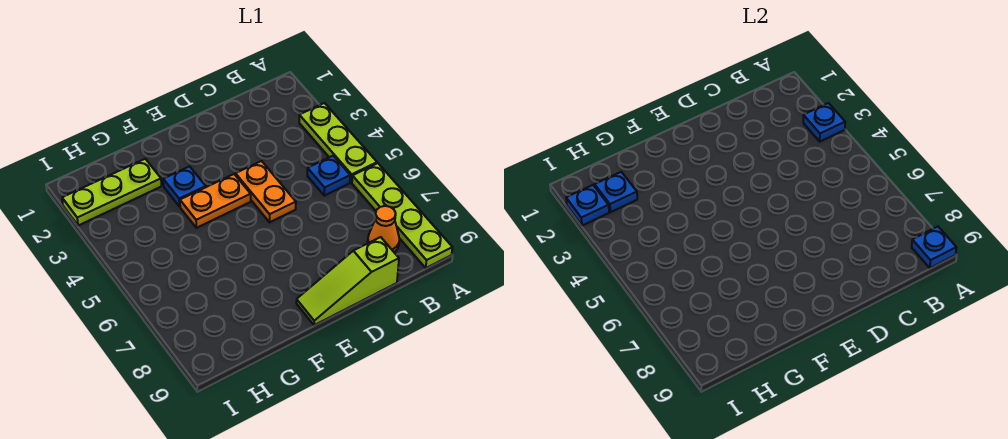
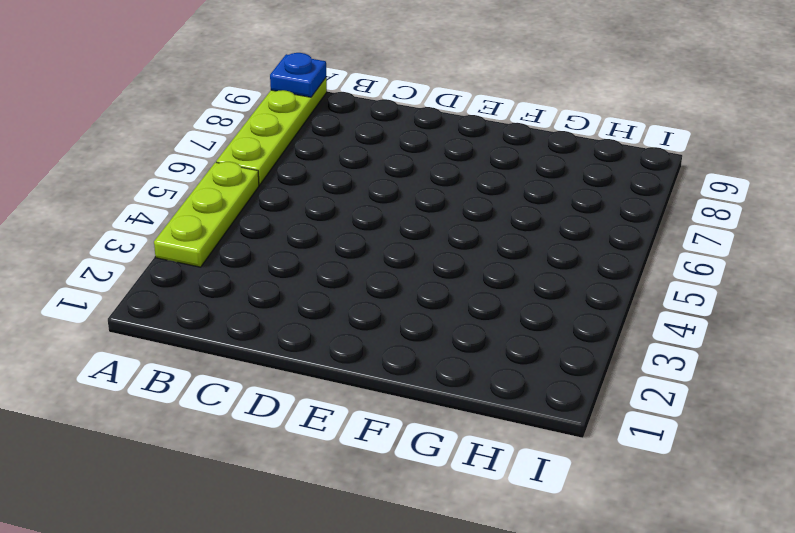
none -> blue 1x1 plate [307,156,350,196]
none -> orange 1x1 cone [368,206,399,252]
none -> lime 1x3 slope [296,237,399,325]

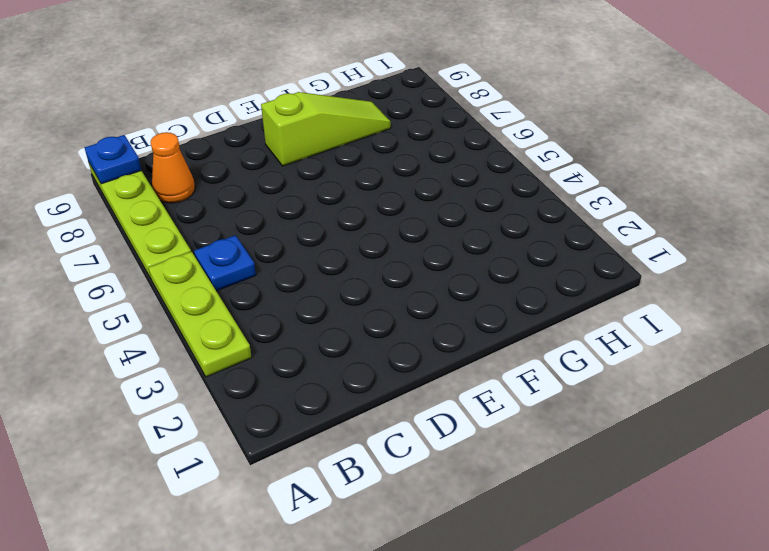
lime 1x3 slope [261,92,391,166] -> lime 1x3 slope moved to [296,237,399,325]
none -> orange 1x2 plate [236,161,296,222]
none -> orange 1x2 plate [180,174,251,228]
none -> blue 1x1 plate [163,166,206,207]

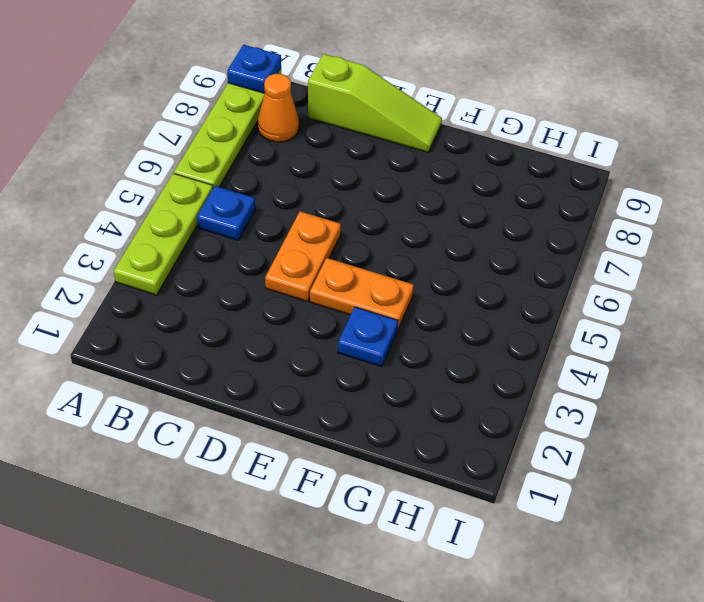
none -> lime 1x3 plate [62,159,161,226]
none -> blue 1x1 plate [803,103,845,142]
none -> blue 1x1 plate [595,172,637,212]

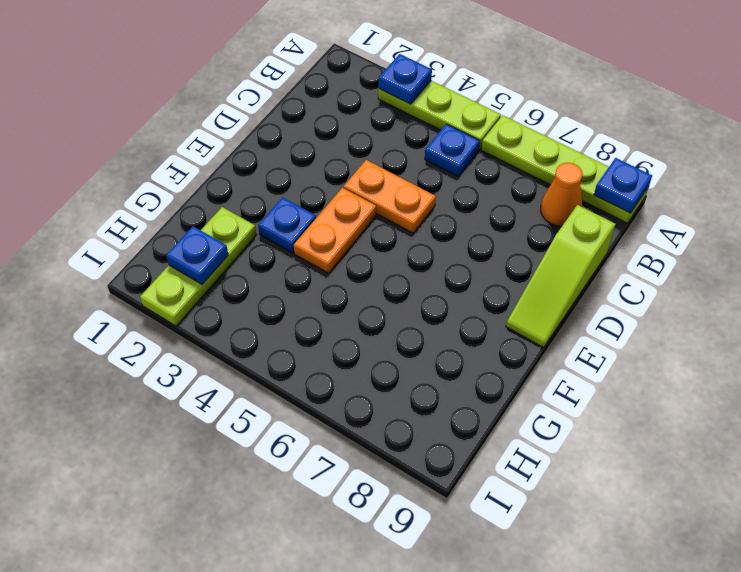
none -> blue 1x1 plate [566,185,609,226]

